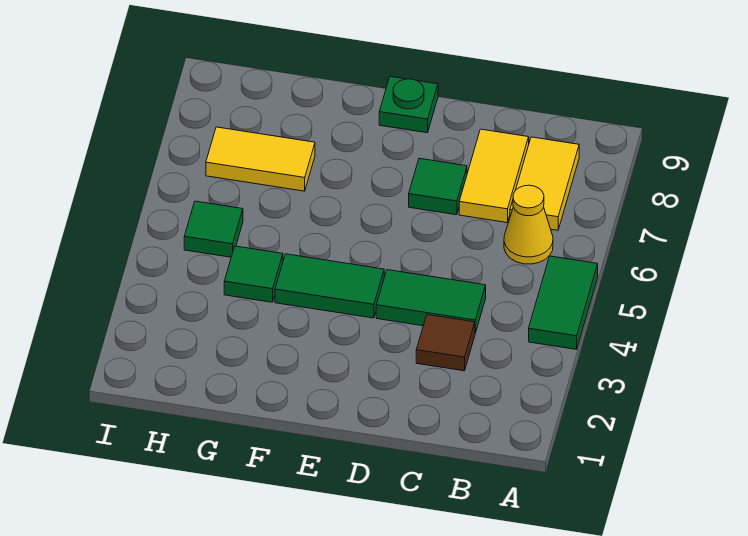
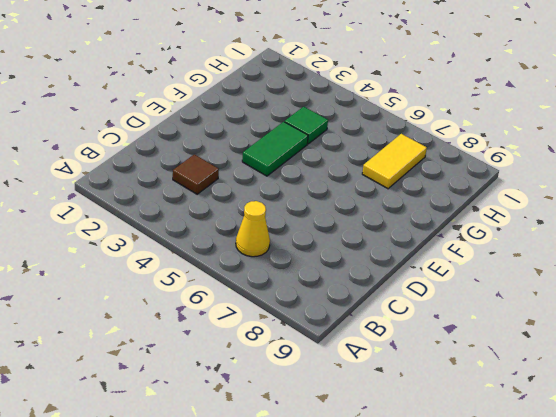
none -> green 1x2 tile [529,256,598,349]
none -> yellow 1x2 tile [510,137,579,230]
none -> green 1x2 tile [376,270,486,333]

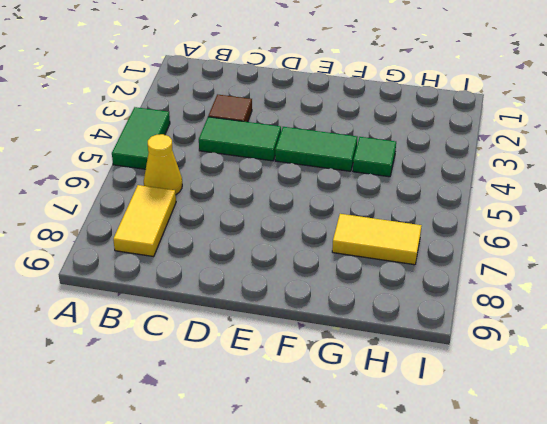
none -> yellow 1x2 tile [459,129,529,223]
none -> green 1x1 tile [409,158,467,215]
none -> green 1x1 plate [379,77,438,133]

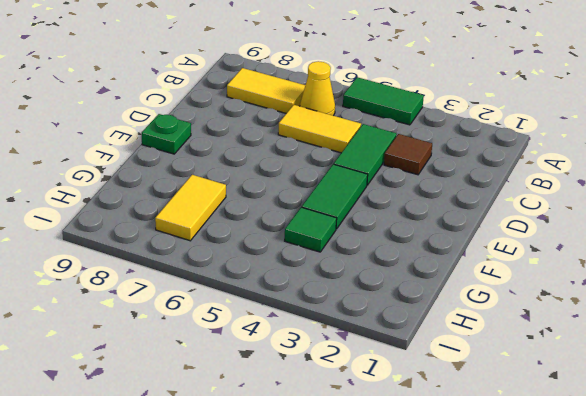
yellow 1x2 tile [278,105,361,153] -> yellow 1x2 tile moved to [459,129,529,223]
none -> green 1x1 tile [409,158,467,215]
none -> green 1x1 tile [184,201,243,257]

